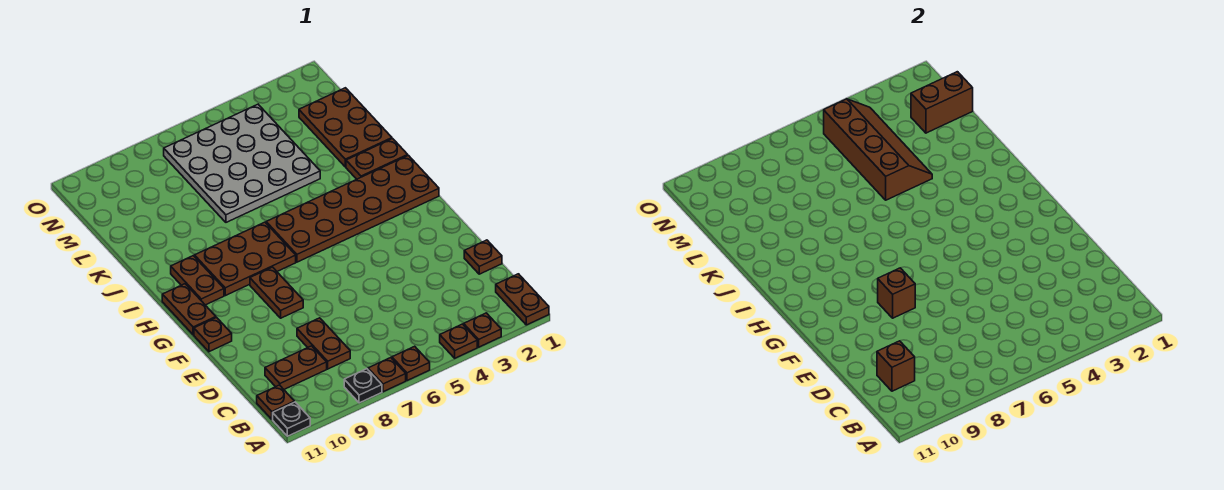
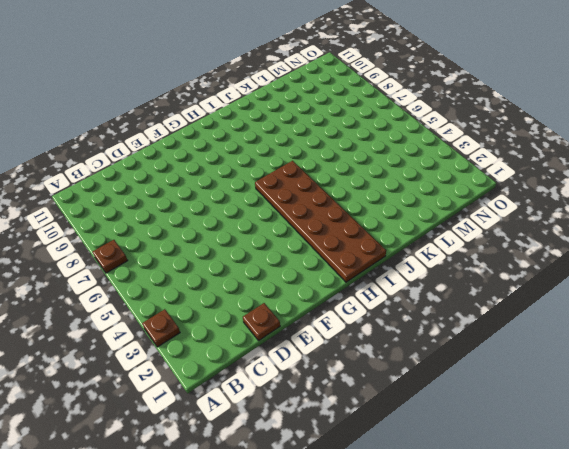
none -> brown 1x2 plate [496,274,549,325]
none -> brown 1x1 plate [440,324,477,358]
none -> brown 1x1 plate [392,346,430,381]

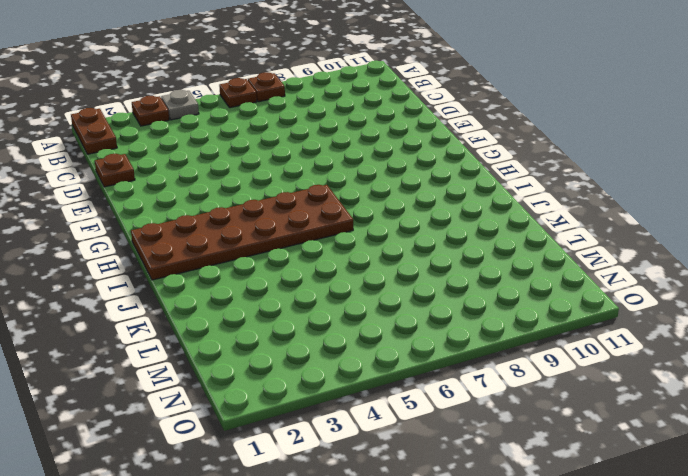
grey 1x1 plate [161,90,199,120] -> brown 1x1 plate [440,324,477,358]
none -> black 1x1 plate [344,369,382,403]
none -> black 1x1 plate [273,402,310,436]
none -> brown 1x1 plate [257,385,294,419]

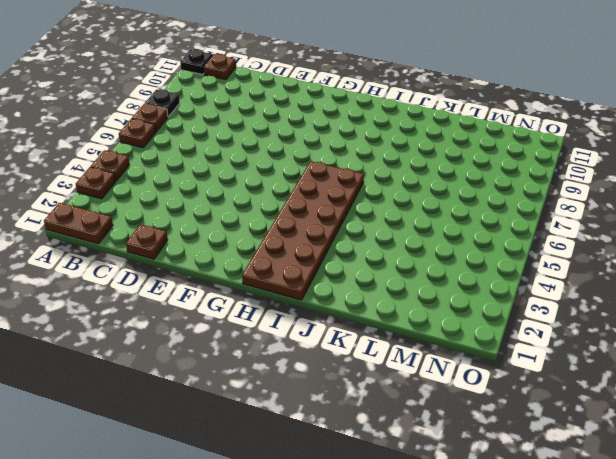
none -> brown 1x2 plate [297,318,350,369]
none -> brown 1x2 plate [265,346,327,389]
none -> brown 1x2 plate [250,267,303,318]

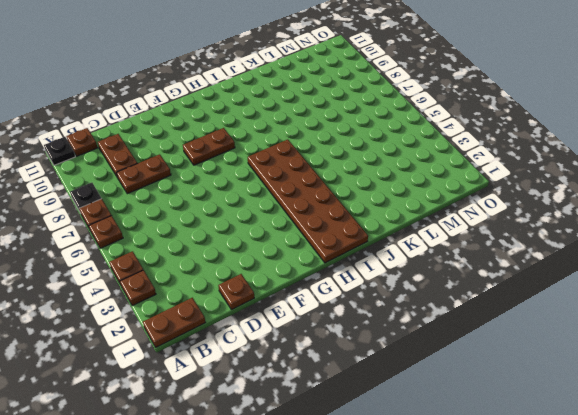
none -> brown 1x1 plate [194,318,232,352]
none -> brown 1x2 plate [162,284,216,335]
none -> brown 2x3 plate [195,222,296,296]

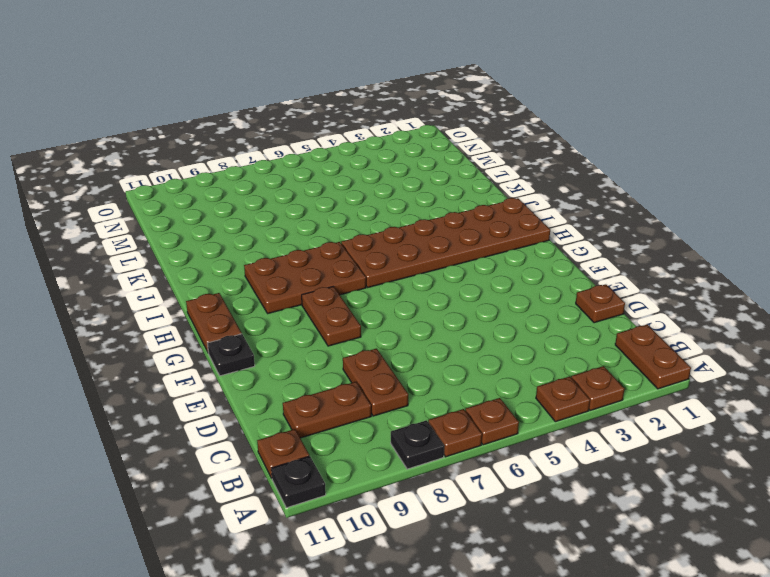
black 1x1 plate [207,334,255,376] -> brown 1x1 plate [194,318,232,352]
none -> brown 1x2 plate [171,256,224,305]
none -> brown 1x2 plate [346,139,408,179]
none -> brown 2x3 plate [299,88,392,167]

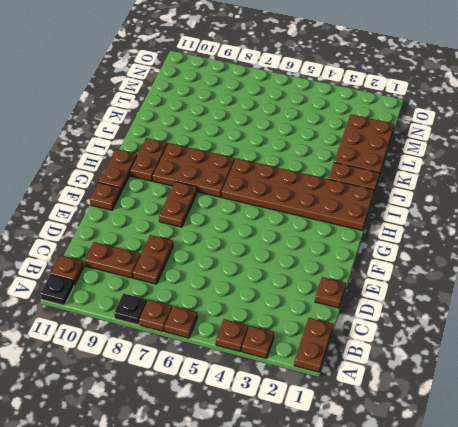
none -> grey 4x4 plate [164,104,320,222]
none -> brown 1x1 brick [877,341,915,391]
none -> brown 1x1 brick [878,268,915,318]

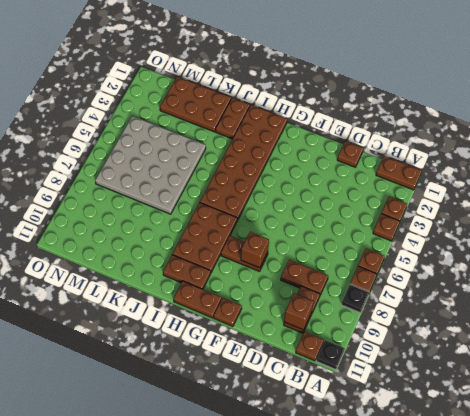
none -> brown 2x4 slope [824,99,932,200]
none -> brown 1x2 brick [911,72,973,133]

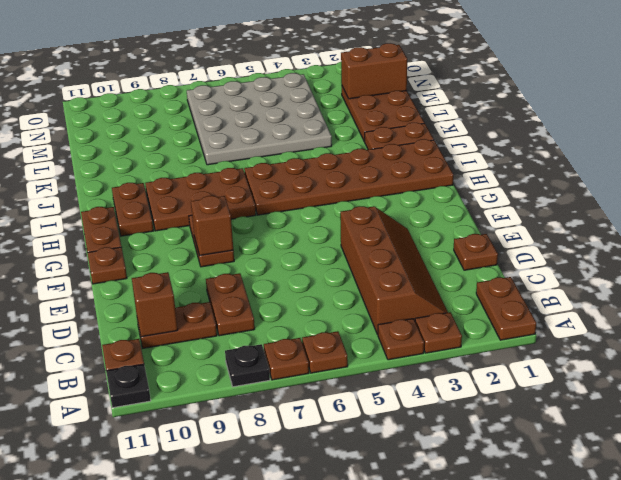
brown 2x4 slope [340,206,448,335] -> brown 2x4 slope moved to [824,99,932,200]

